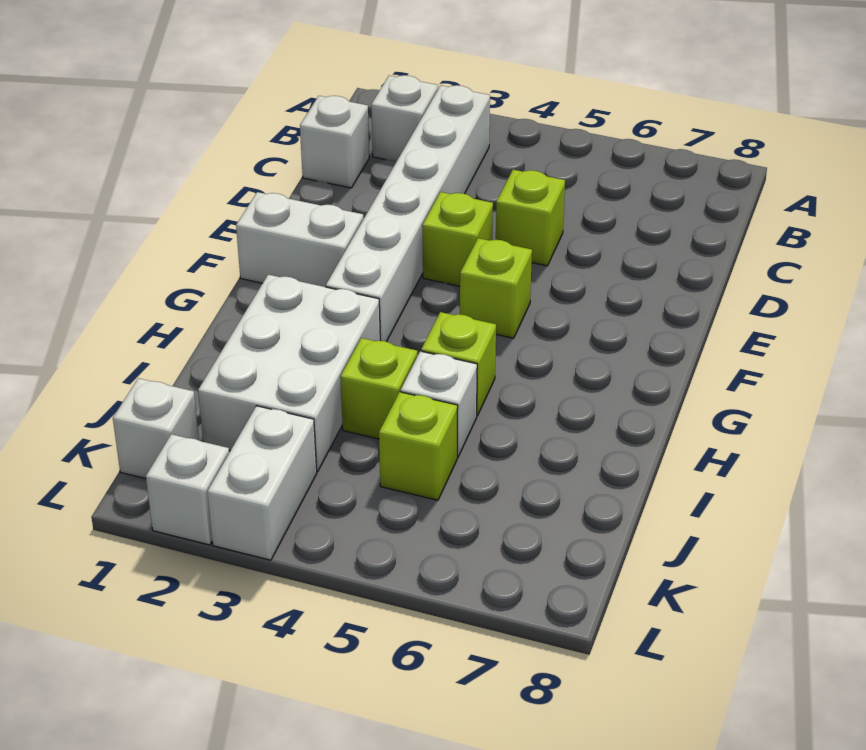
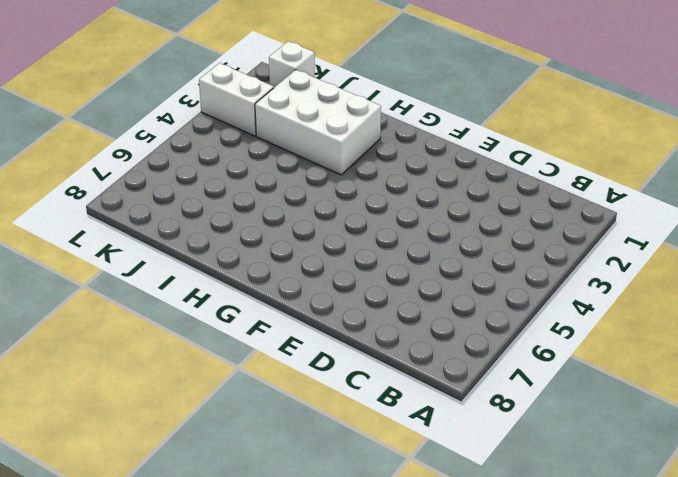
none -> white 1x1 brick [371,75,438,161]
none -> white 1x6 brick [326,85,490,342]
none -> white 1x1 brick [300,96,369,188]

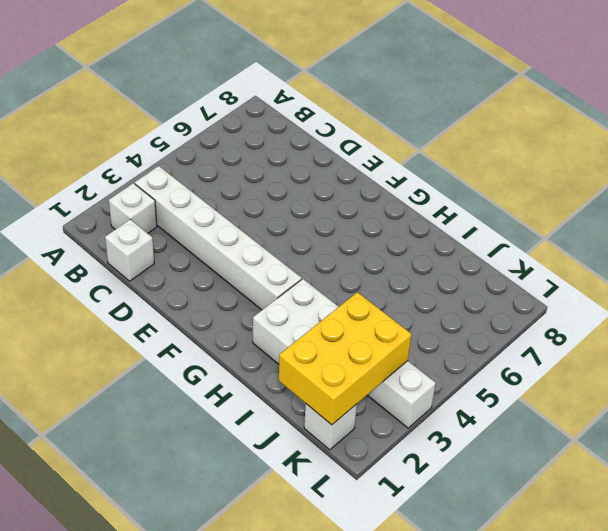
yellow 2x3 brick [279,292,412,425] -> none
none -> lime 1x1 brick [496,170,565,266]
none -> lime 1x1 brick [422,192,493,286]
none -> white 1x2 brick [236,192,364,287]

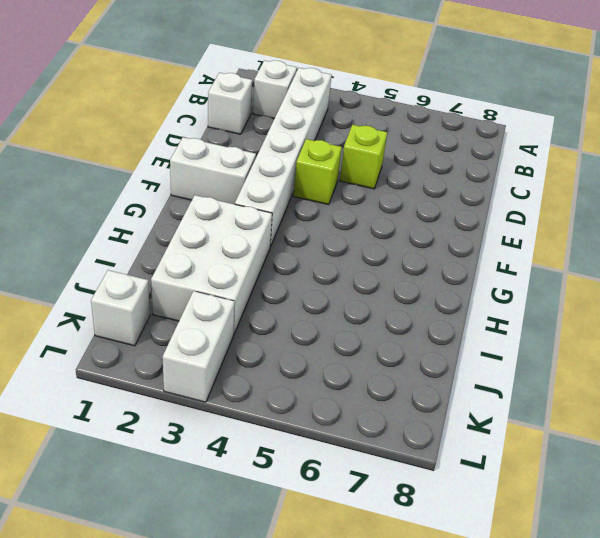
none -> lime 1x1 brick [460,238,532,338]
none -> lime 1x1 brick [421,312,496,416]
none -> lime 1x1 brick [340,338,417,439]

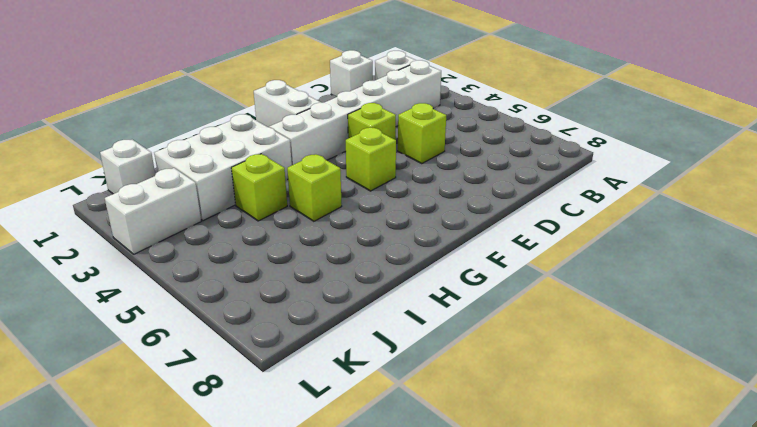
none -> white 1x1 brick [401,351,477,457]
none -> lime 1x1 brick [379,392,458,500]
none -> white 1x1 brick [146,434,229,545]

